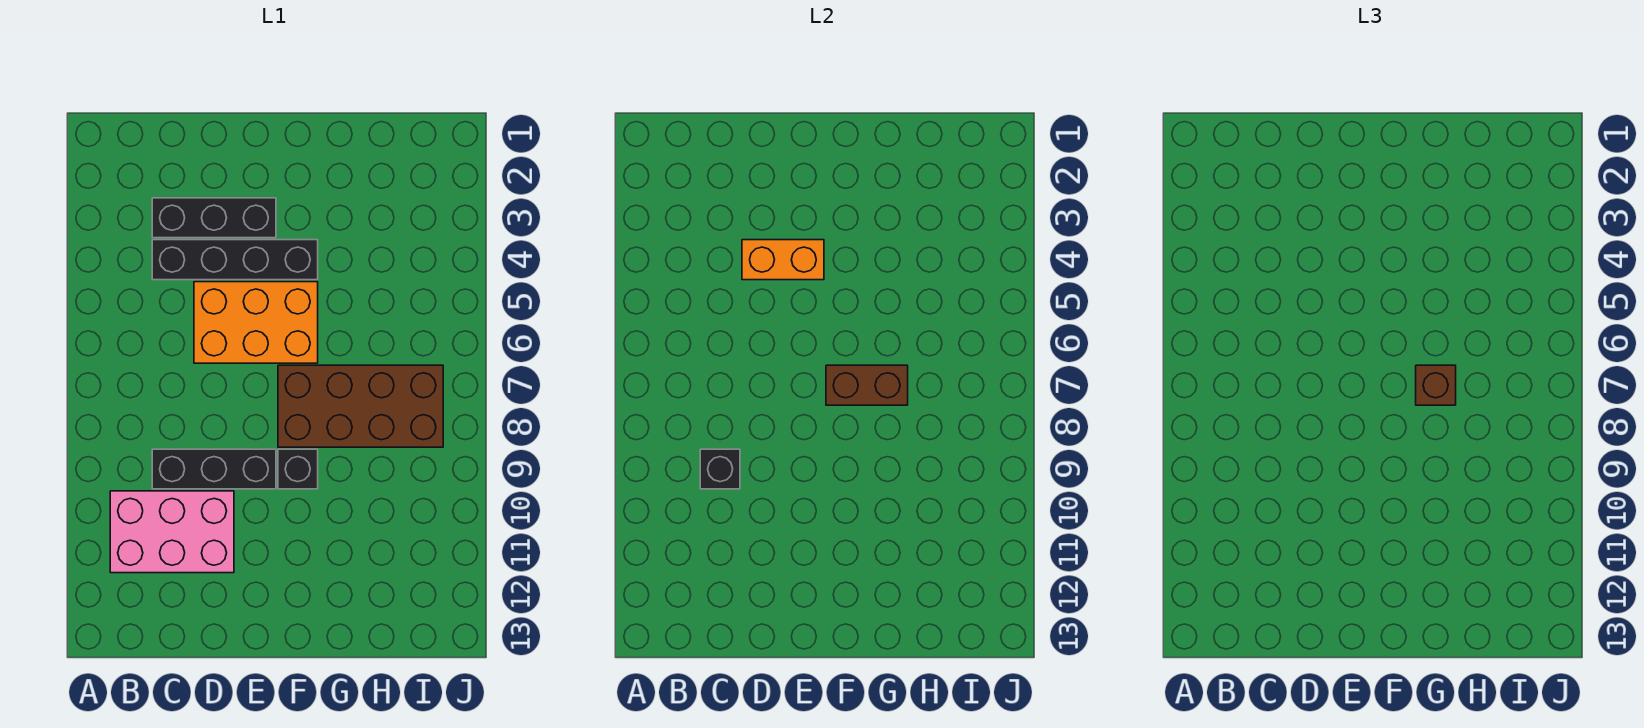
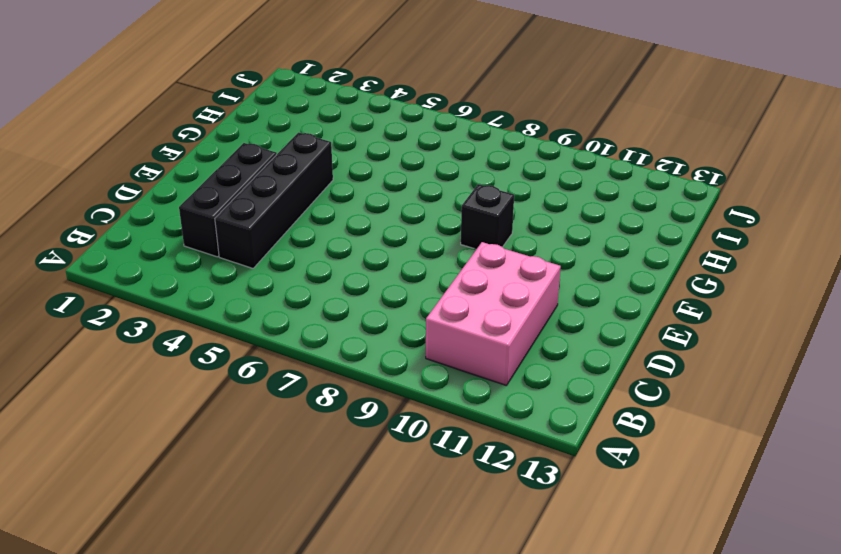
none -> black 1x3 brick [152,449,276,489]
none -> orange 2x3 brick [194,282,318,363]

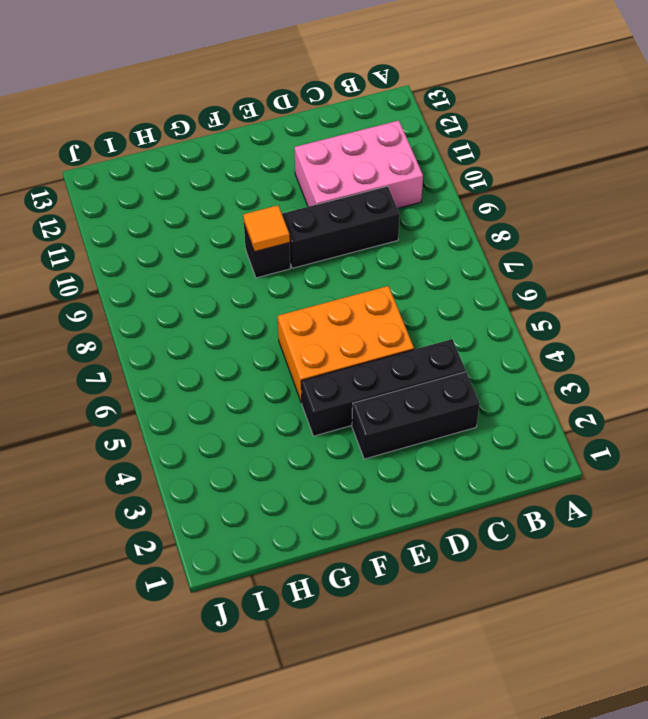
orange 1x1 tile [243,205,290,252] -> none
none -> brown 2x4 brick [278,365,443,447]
none -> black 1x1 brick [700,449,740,489]

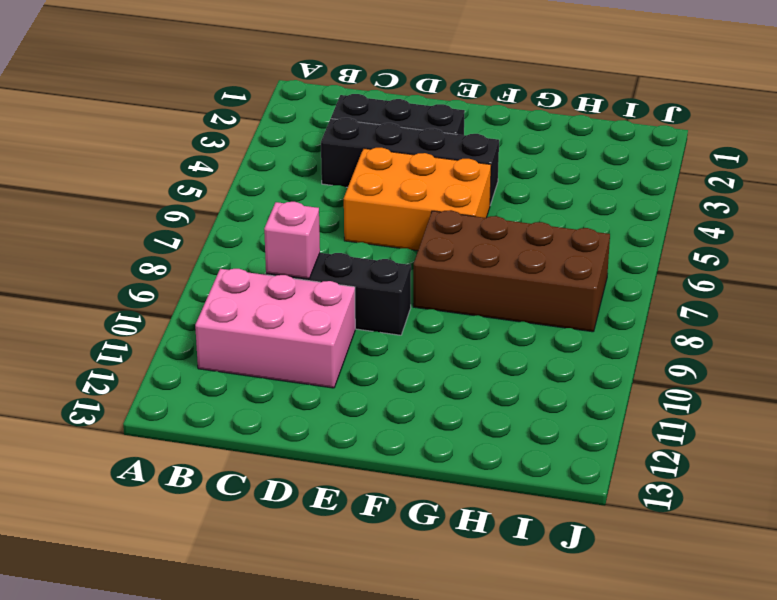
pink 1x1 brick [264,202,320,279] -> black 1x1 brick [700,449,740,489]
none -> black 1x1 brick [278,449,318,489]
none -> orange 1x2 brick [742,240,824,280]

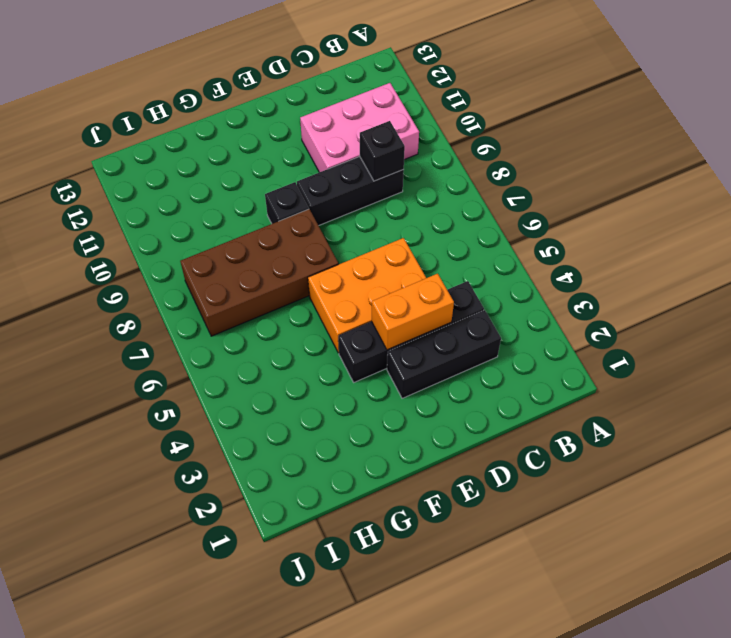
none -> brown 1x2 brick [826,365,908,405]
none -> brown 1x1 brick [1416,365,1456,405]

